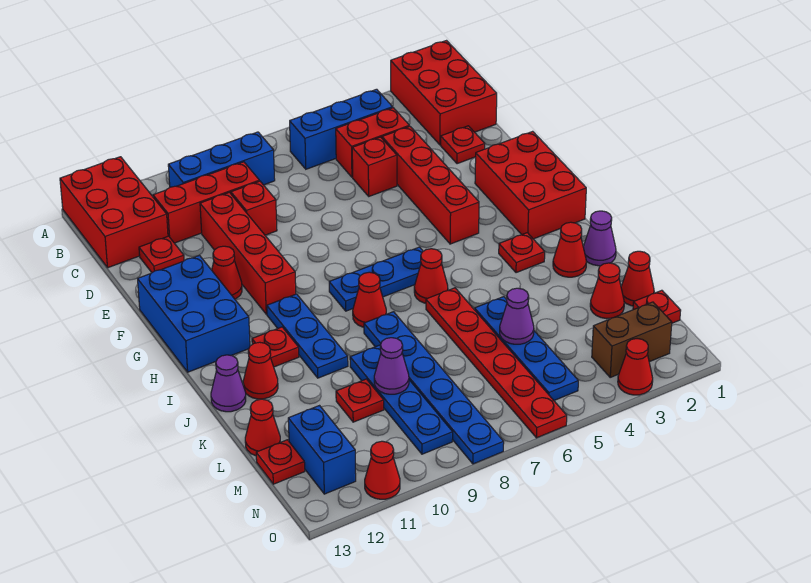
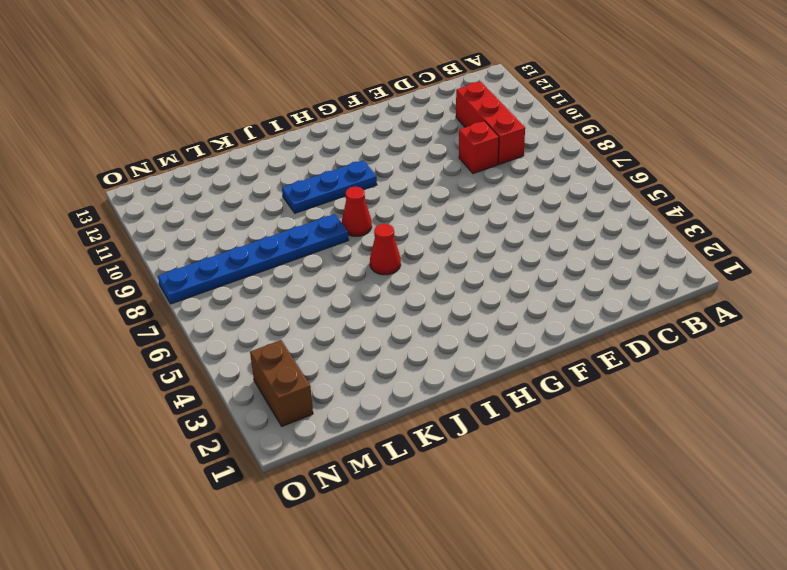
none -> red 2x3 brick [391,41,497,145]
none -> red 2x3 brick [60,157,168,268]
none -> blue 1x3 brick [290,89,393,169]
none -> blue 1x3 brick [168,132,275,187]

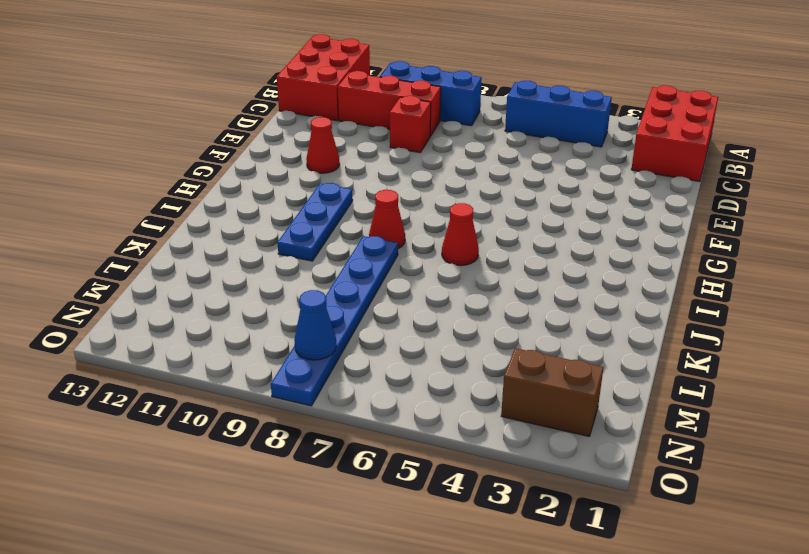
blue 1x1 cone [294,290,336,360] -> none
none -> red 1x2 brick [336,108,409,177]
none -> red 1x1 plate [441,126,485,164]
none -> red 1x4 brick [382,126,479,244]
none -> red 1x1 brick [352,137,397,196]

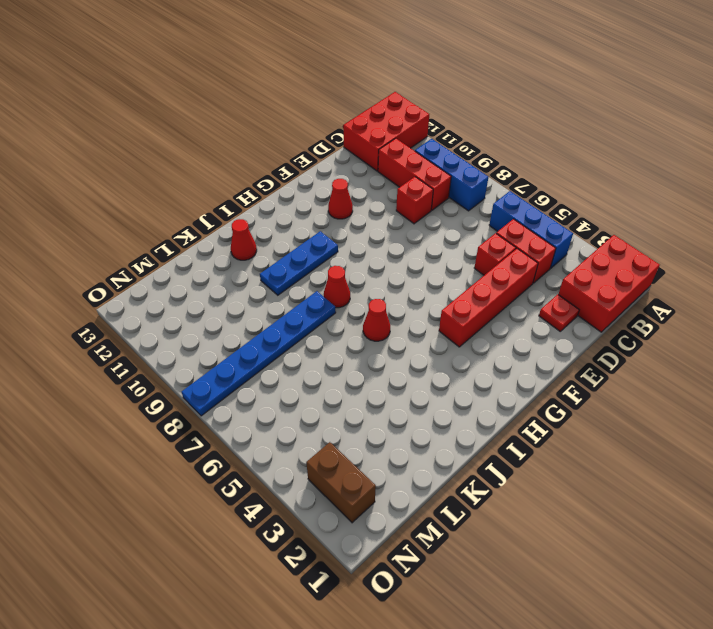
none -> red 1x4 brick [200,192,296,314]
none -> red 1x1 plate [139,236,184,272]
none -> red 2x3 brick [475,131,586,239]
none -> blue 2x3 brick [138,256,250,372]

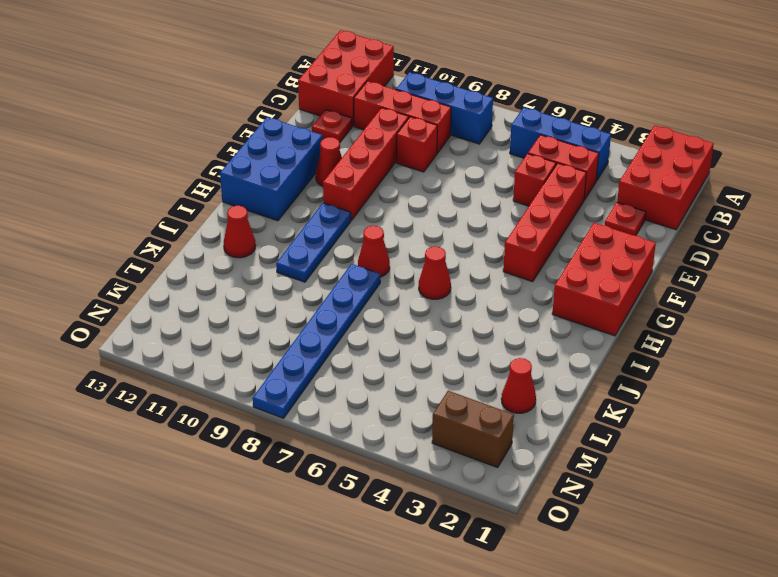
none -> blue 1x3 plate [329,247,423,311]
none -> red 1x1 plate [499,233,545,273]
none -> red 1x1 plate [252,327,299,367]
none -> purple 1x1 cone [583,211,616,266]

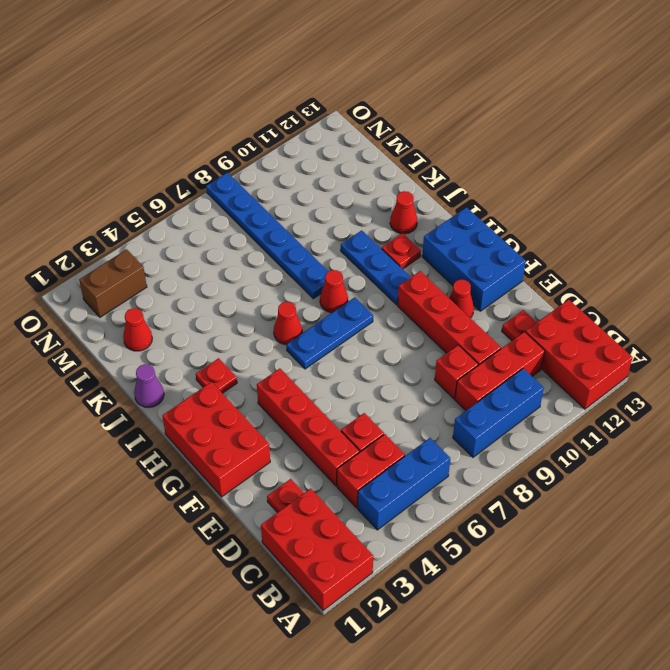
none -> red 1x1 cone [553,222,586,277]
none -> red 1x6 plate [426,288,567,438]
none -> purple 1x1 cone [211,355,246,412]
none -> blue 1x4 plate [475,297,578,400]

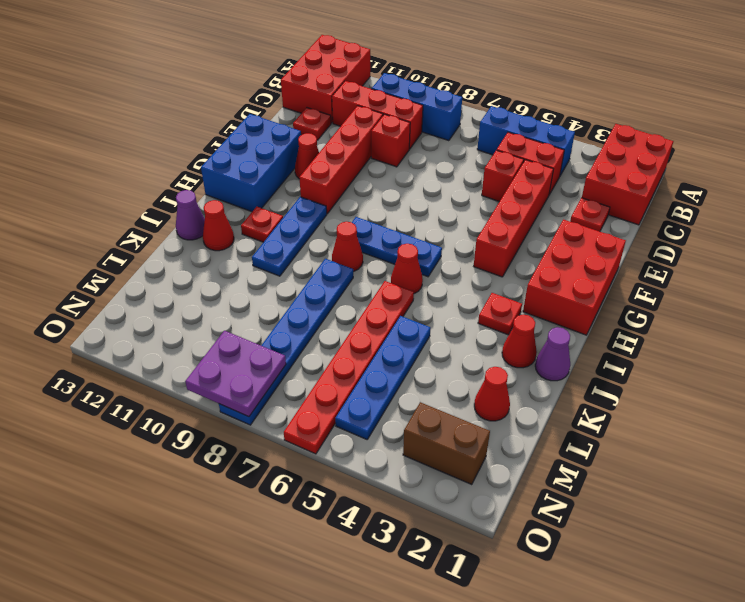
purple 2x2 plate [185,331,286,417] -> none
none -> blue 1x4 plate [350,345,453,454]
none -> red 1x1 cone [621,251,654,306]
none -> red 1x1 plate [336,379,384,422]
none -> red 1x1 cone [245,399,280,456]

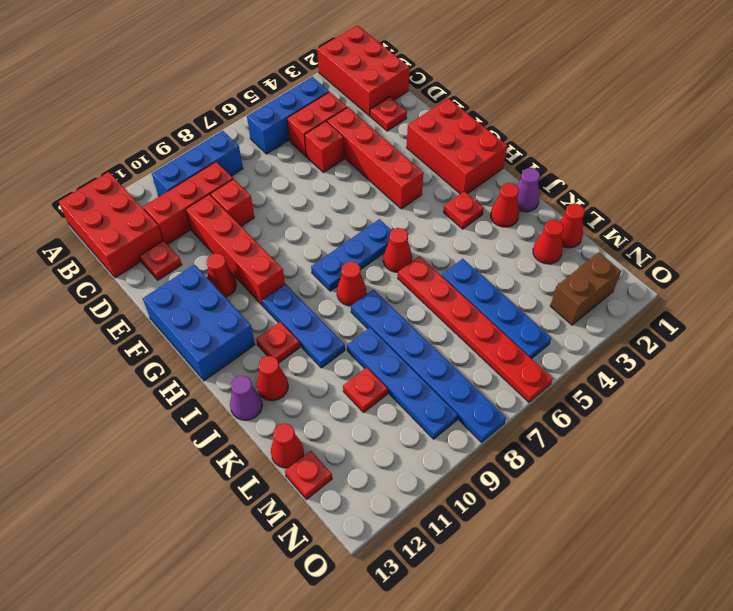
none -> red 1x1 plate [633,290,681,323]
none -> blue 1x2 brick [288,406,356,494]
none -> red 1x1 cone [618,339,653,395]
none -> red 1x1 cone [365,441,400,499]

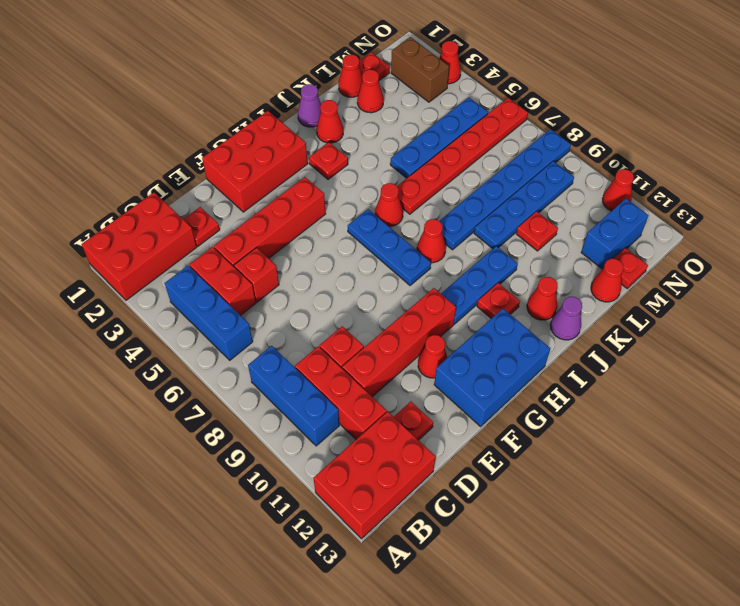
none -> purple 1x1 cone [500,288,534,344]
none -> purple 1x1 cone [374,338,409,394]

